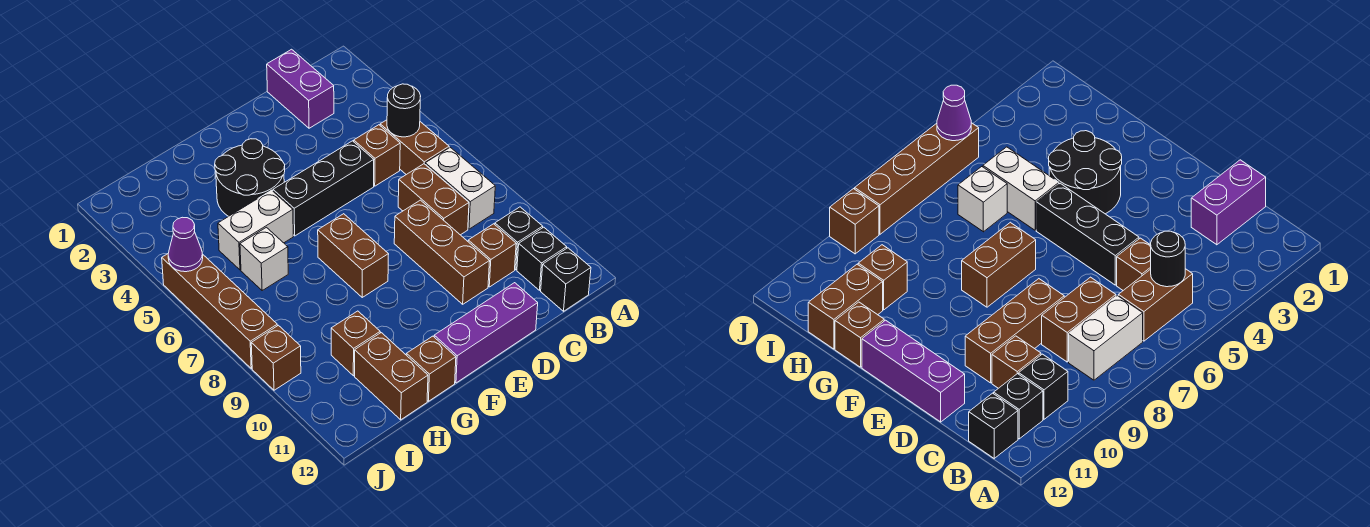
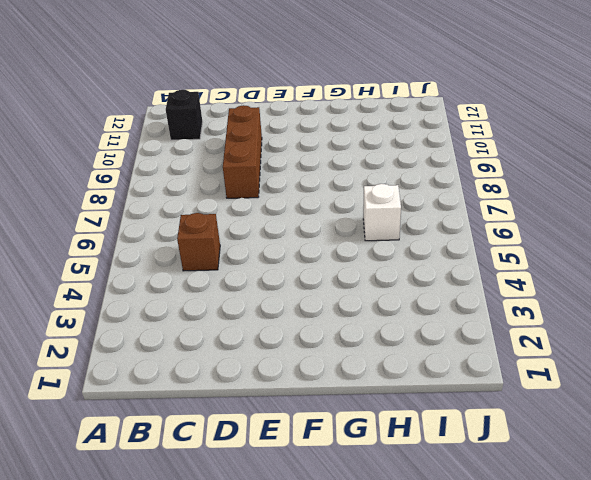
none -> brown 1x2 brick [380,120,449,175]
none -> white 1x2 brick [425,147,495,229]
none -> black 1x1 brick [495,207,543,270]

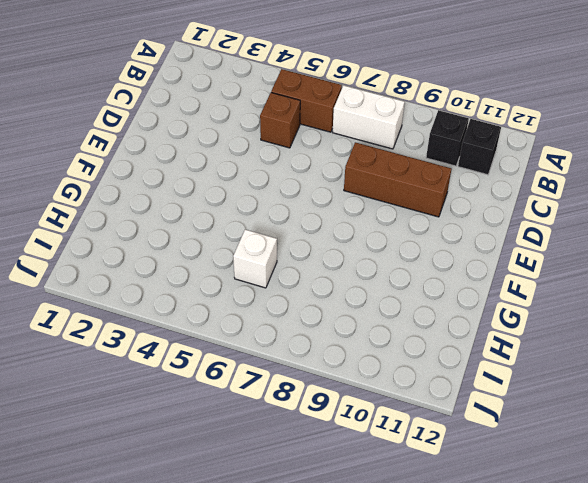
none -> black 1x1 brick [541,248,591,311]
none -> purple 1x2 brick [267,49,334,128]
none -> brown 1x2 brick [398,164,469,235]

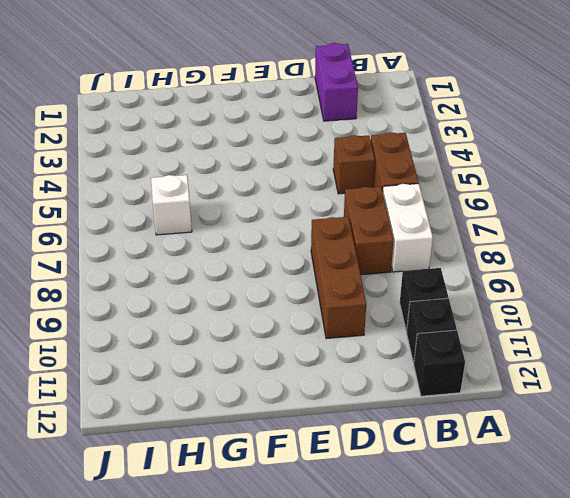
none -> brown 1x1 brick [468,224,516,287]
none -> black 1x3 brick [273,141,374,236]
none -> purple 1x3 brick [434,283,538,383]

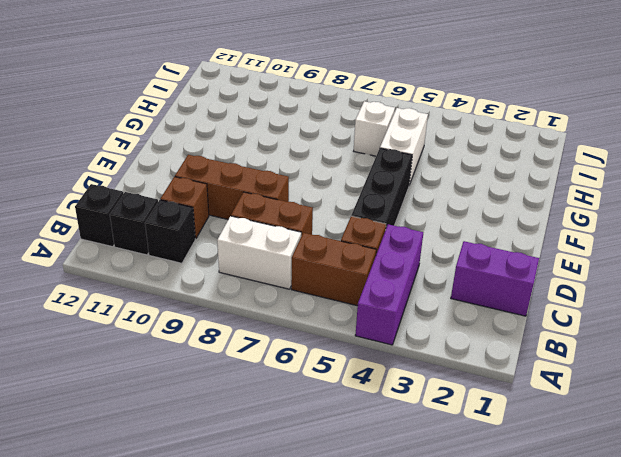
purple 1x3 brick [355,224,423,345] -> purple 1x3 brick moved to [434,283,538,383]
none -> black 2x2 round brick [215,139,285,216]
none -> brown 1x2 brick [318,214,389,297]
none -> brown 1x1 brick [406,336,456,401]

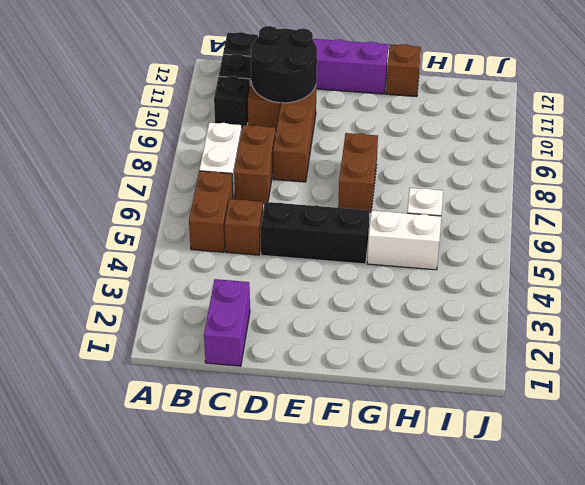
black 2x2 round brick [251,26,317,103] -> black 2x2 round brick moved to [215,139,285,216]
none -> brown 1x1 brick [331,311,380,376]
none -> brown 1x2 brick [355,333,428,420]
none -> brown 1x4 brick [162,254,277,368]

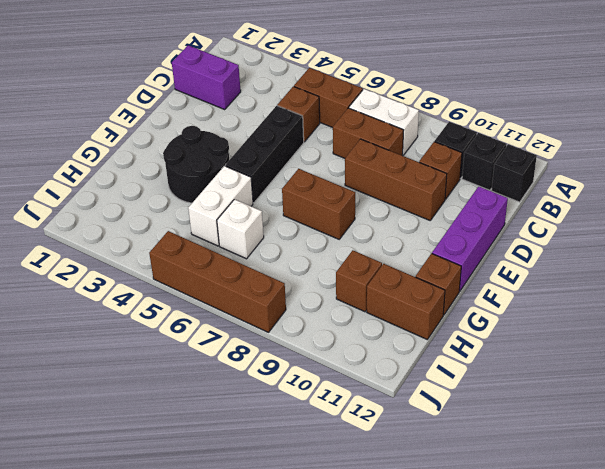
none -> brown 1x1 brick [251,325,301,390]
none -> black 1x1 round brick [387,84,421,137]
none -> purple 1x1 cone [168,217,203,272]

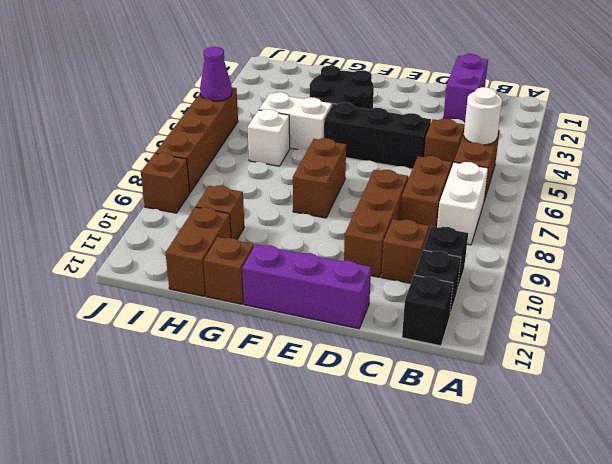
white 1x1 round brick [464,87,502,145] -> black 1x1 round brick [387,84,421,137]

